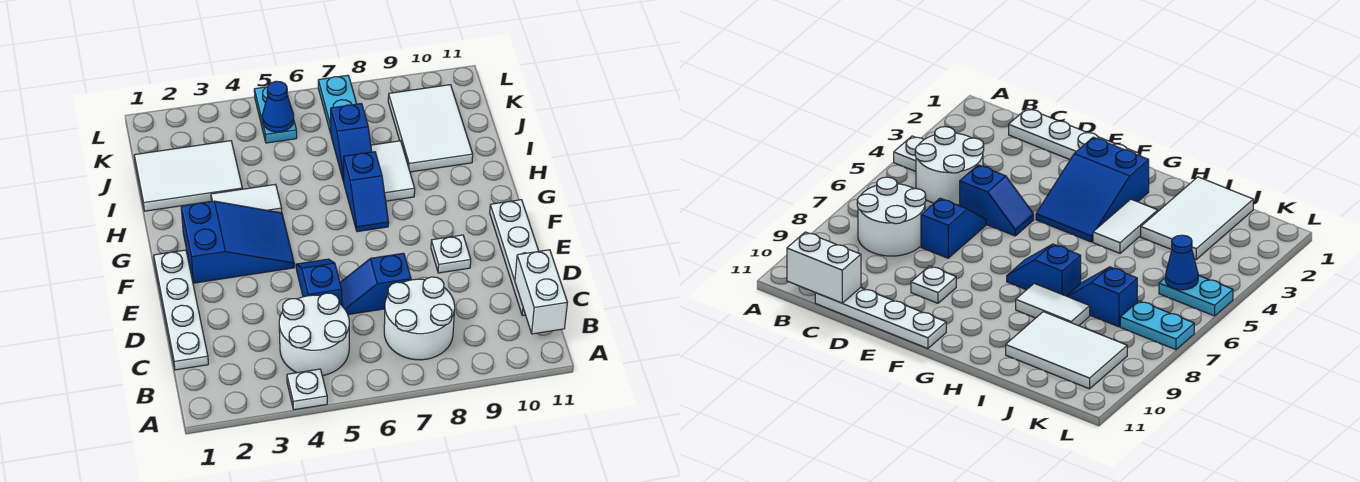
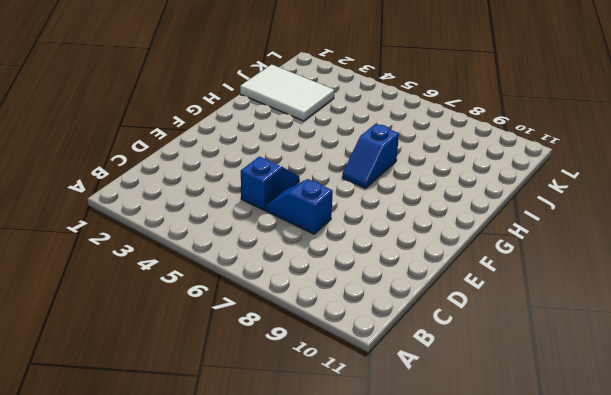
none -> white 1x1 plate [287,369,327,410]
none -> white 2x2 round brick [279,293,349,376]
none -> white 2x2 round brick [384,277,455,360]

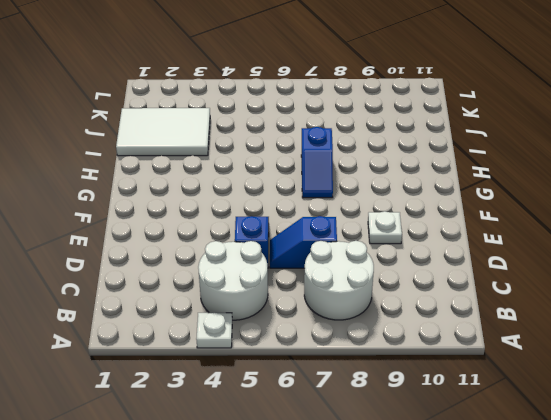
none -> white 1x4 plate [154,250,208,370]
none -> white 1x4 plate [490,200,539,316]
none -> blue 2x3 slope [181,201,294,283]

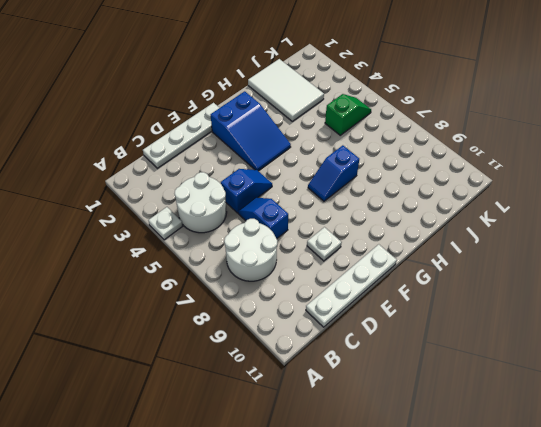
green 1x2 slope [325,94,371,135] -> cyan 1x2 plate [254,87,297,143]
none -> white 1x2 tile [211,184,282,213]
none -> white 1x2 tile [371,141,415,201]
none -> blue 1x2 slope [331,104,372,182]

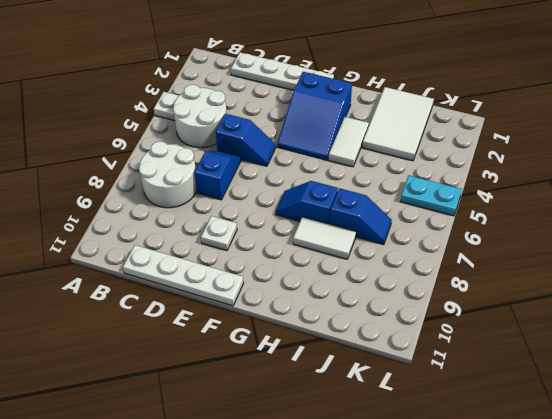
blue 1x2 slope [330,188,392,245] -> blue 1x2 slope turned to [331,104,372,182]
none -> white 2x3 tile [388,85,473,172]
none -> cyan 1x2 plate [318,75,357,133]
none -> white 1x2 brick [515,250,567,334]

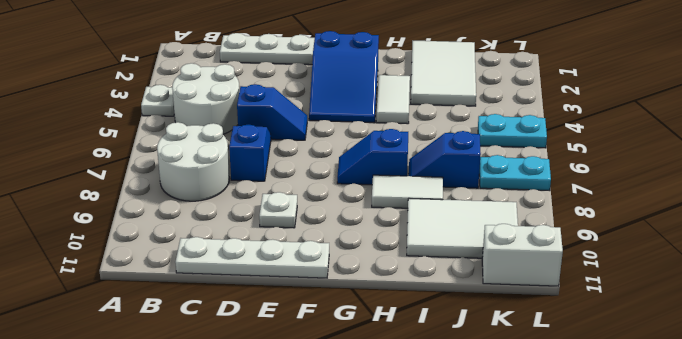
white 1x2 brick [482,224,563,286] -> white 1x2 brick moved to [515,250,567,334]
none -> blue 1x1 cone [262,81,294,132]

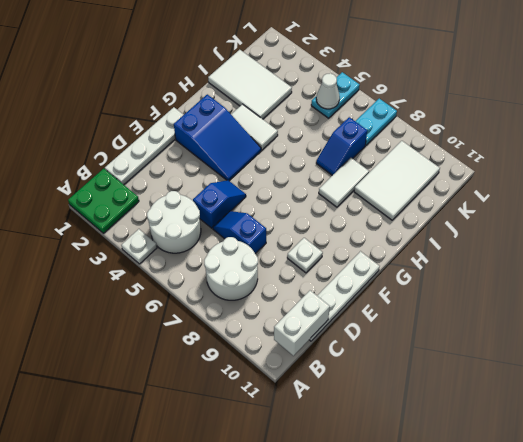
green 2x2 plate [68,169,139,233] -> none
white 1x1 cone [316,73,340,109] -> blue 1x1 cone [262,81,294,132]
none -> blue 1x2 slope [344,152,389,232]

